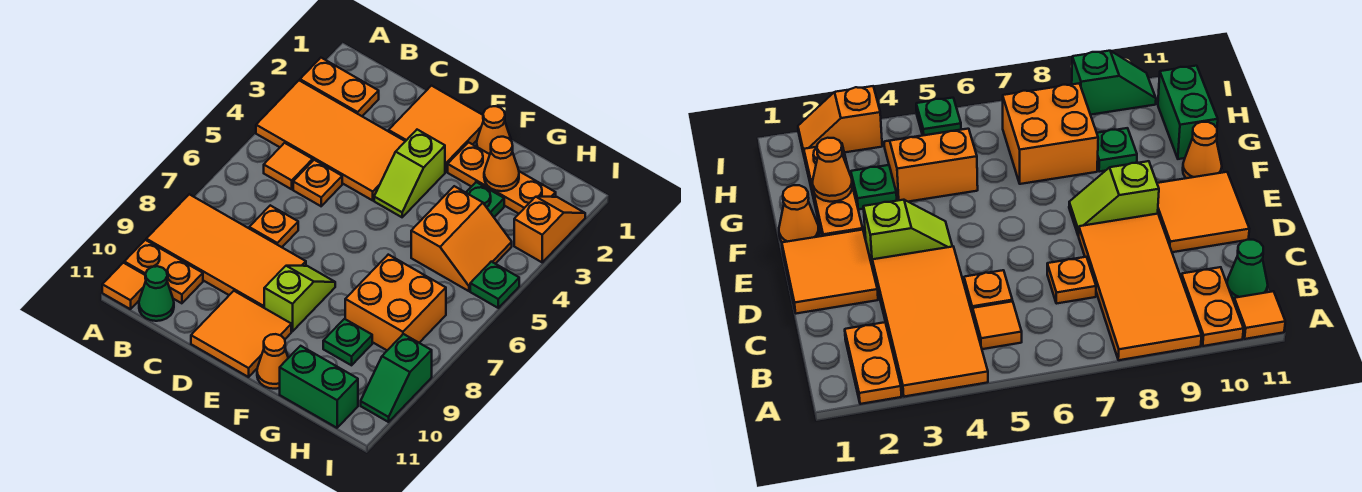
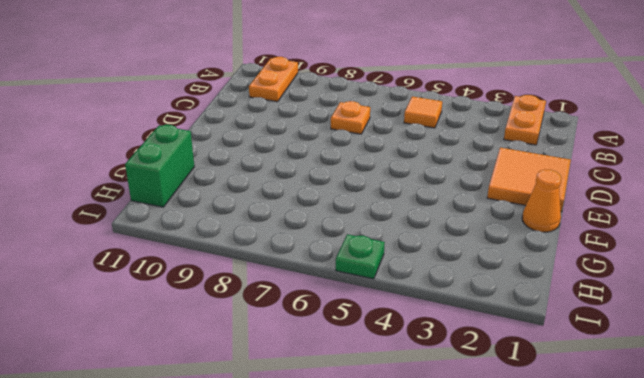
none -> orange 2x4 tile [256,80,405,200]
none -> orange 2x4 tile [146,194,306,308]
none -> orange 1x1 tile [102,263,146,309]

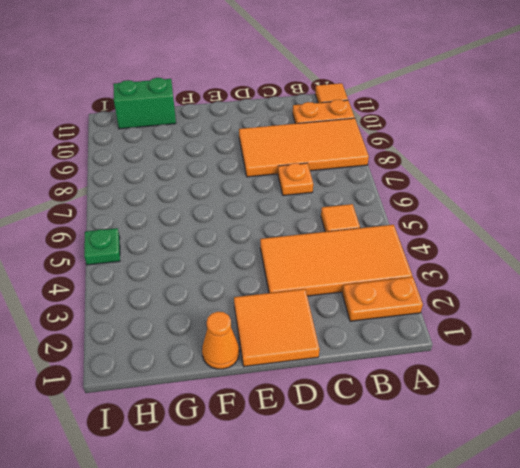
none -> green 1x1 cone [139,266,174,321]
none -> orange 1x1 plate [293,160,342,206]
none -> orange 2x2 tile [191,291,291,377]

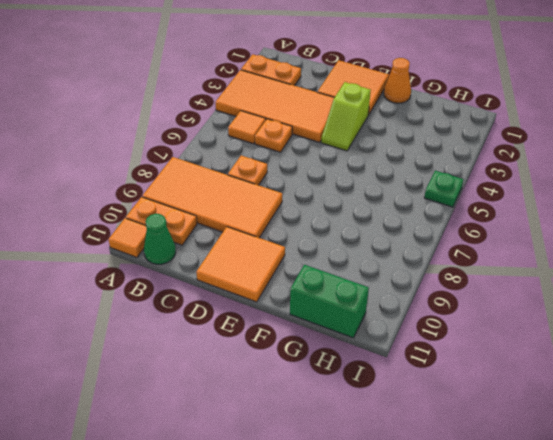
none -> lime 1x2 slope [264,266,335,331]
none -> orange 1x3 plate [448,142,556,214]
none -> orange 1x1 cone [257,334,288,389]

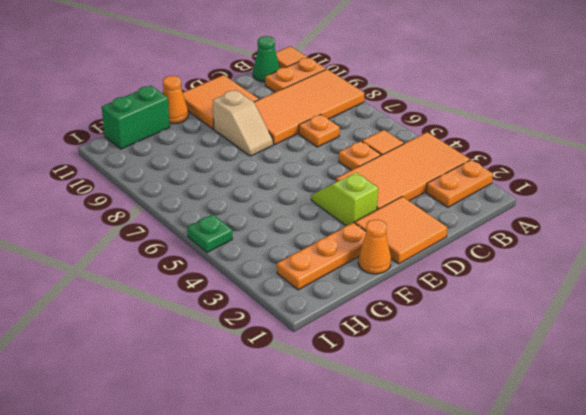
tan 1x2 slope [213,90,273,156] -> lime 1x2 slope [264,266,335,331]
none -> green 1x1 plate [466,182,504,217]
none -> orange 2x2 slope [411,186,512,291]
none -> orange 2x2 brick [345,255,446,350]

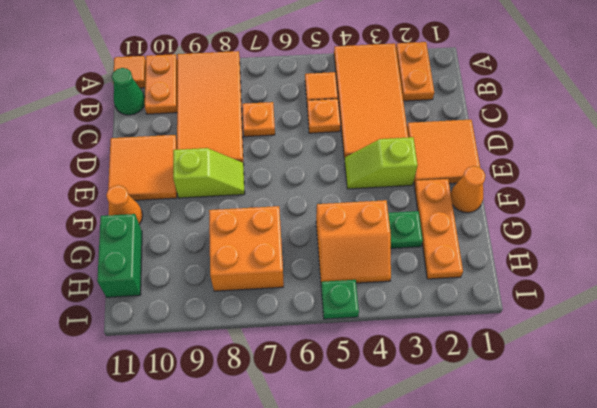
none -> green 1x1 plate [323,319,372,365]
none -> orange 1x2 slope [514,197,585,262]
none -> green 1x2 slope [361,334,432,422]

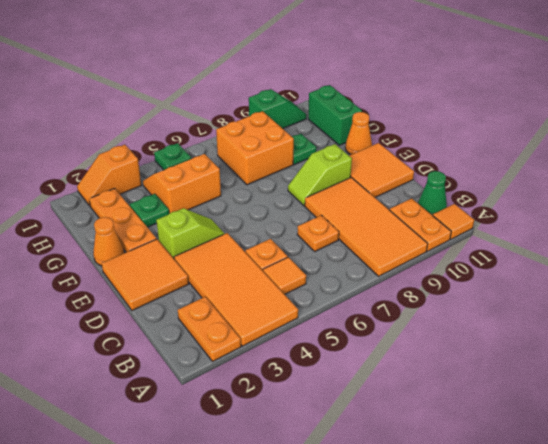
none -> orange 1x1 cone [484,137,519,191]

